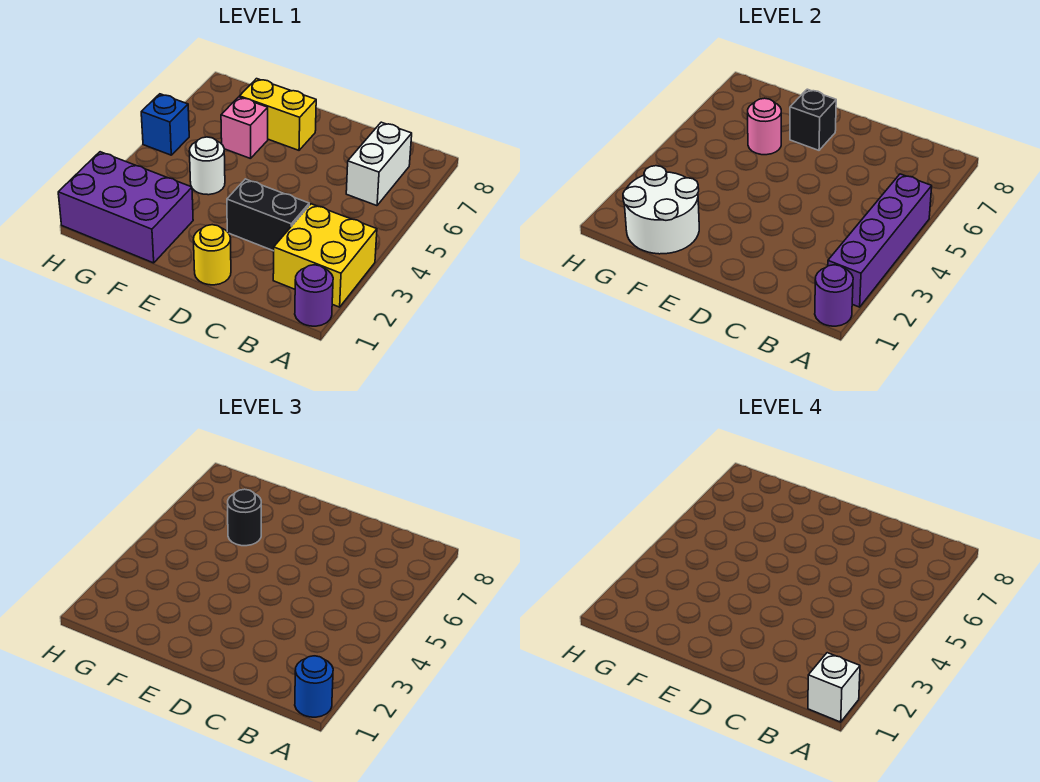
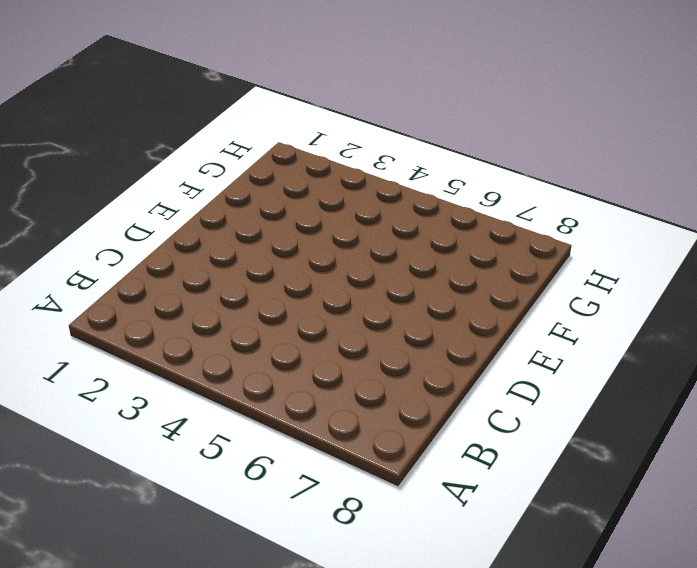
none -> purple 1x1 round brick [295,265,333,326]
none -> yellow 2x2 brick [273,204,377,307]
none -> white 1x2 brick [346,122,412,206]

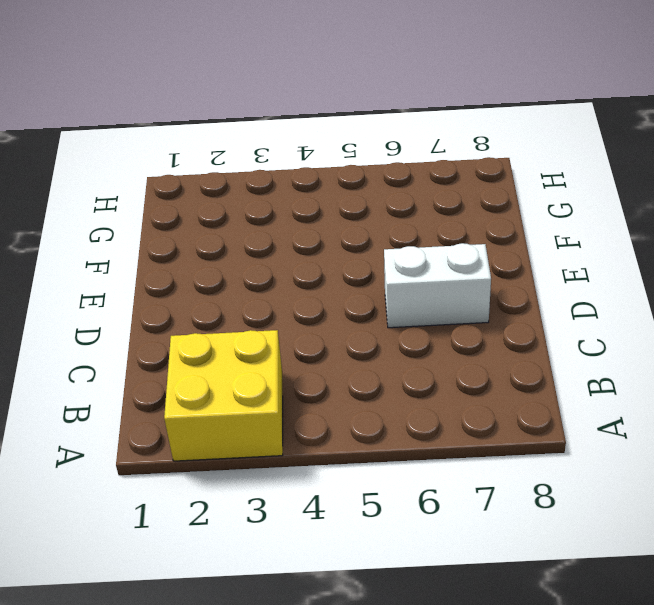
white 1x2 brick [384,243,491,328] -> white 1x2 brick moved to [346,122,412,206]
none -> purple 1x1 round brick [295,265,333,326]
none -> black 1x2 brick [227,179,309,251]
none -> yellow 1x1 round brick [194,225,231,285]

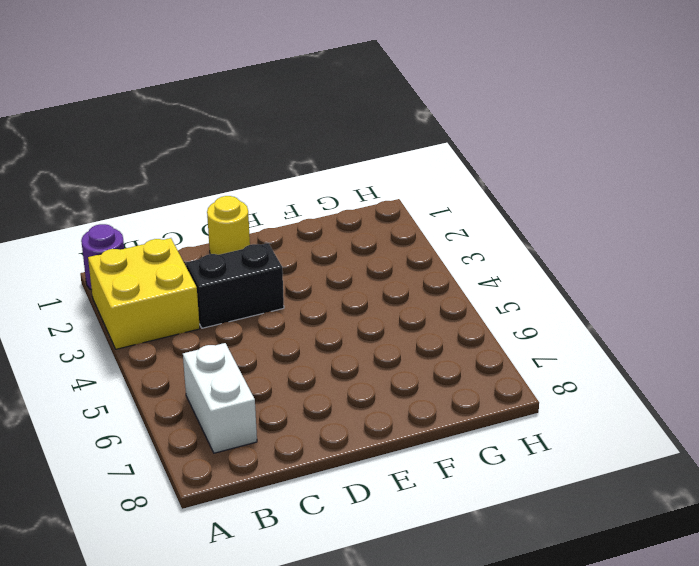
none -> yellow 1x2 brick [239,79,316,150]
none -> purple 2x3 brick [58,152,193,263]
none -> white 1x1 round brick [189,137,225,195]

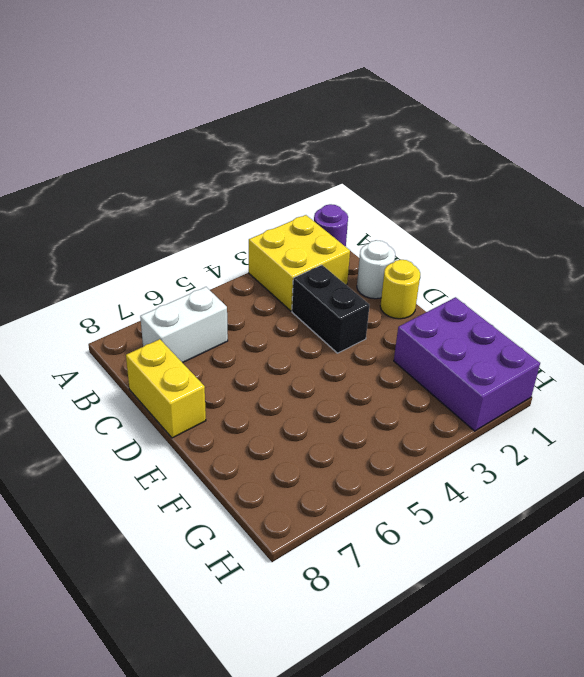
white 1x1 round brick [357,240,395,299] -> white 1x1 round brick moved to [189,137,225,195]
yellow 1x2 brick [126,339,206,438] -> yellow 1x2 brick moved to [239,79,316,150]
none -> pink 1x1 brick [221,97,268,159]
none -> blue 1x1 brick [141,94,189,155]
none -> purple 1x1 round brick [815,265,853,326]

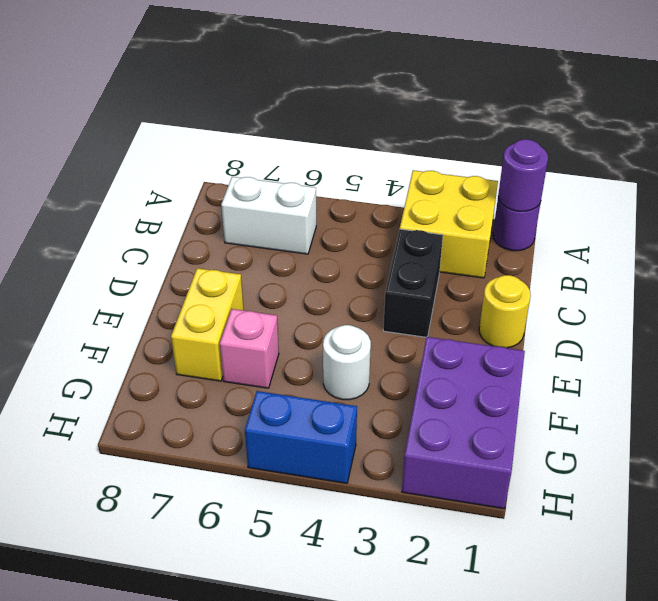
blue 1x2 brick [245,391,357,483] -> blue 1x1 brick [141,94,189,155]
none -> purple 1x4 brick [828,174,932,307]
none -> black 1x1 brick [790,89,836,150]
none -> white 2x2 round brick [623,166,699,254]

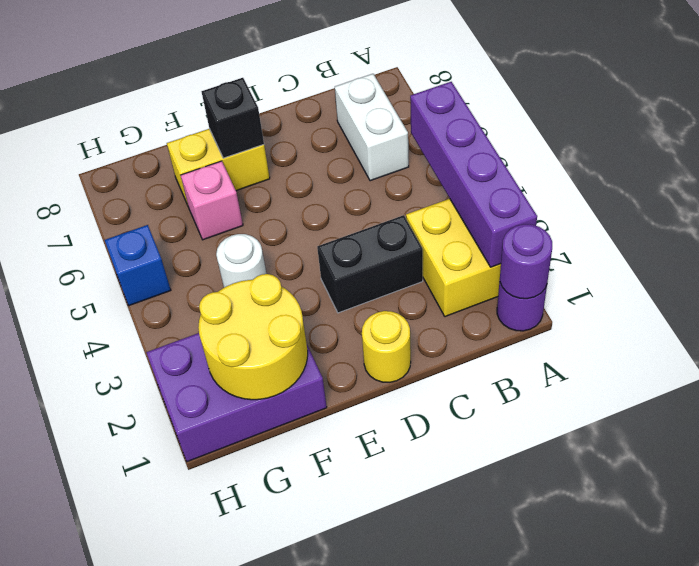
yellow 2x2 round brick [198,274,308,400] -> white 2x2 round brick [623,166,699,254]
none -> pink 1x1 round brick [748,98,781,155]
none -> blue 1x1 round brick [295,656,333,717]
none -> black 1x1 round brick [228,489,261,546]

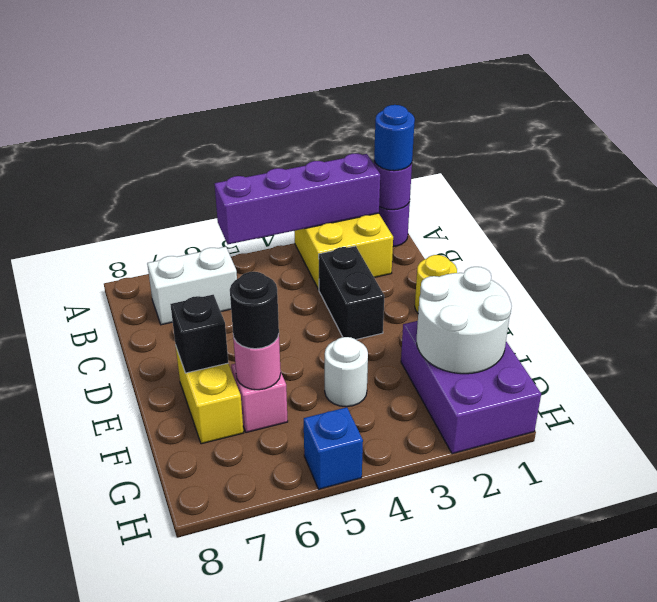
none -> white 1x1 brick [808,653,860,722]

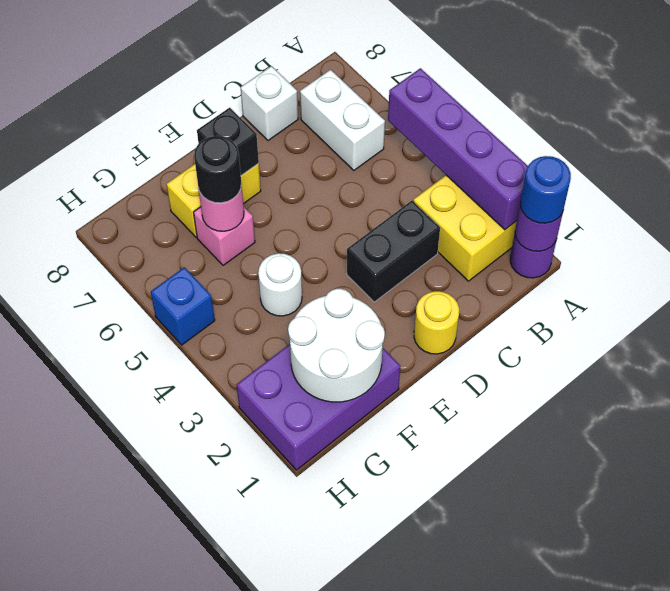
white 1x1 brick [241,66,298,140] -> white 1x1 brick moved to [808,653,860,722]

